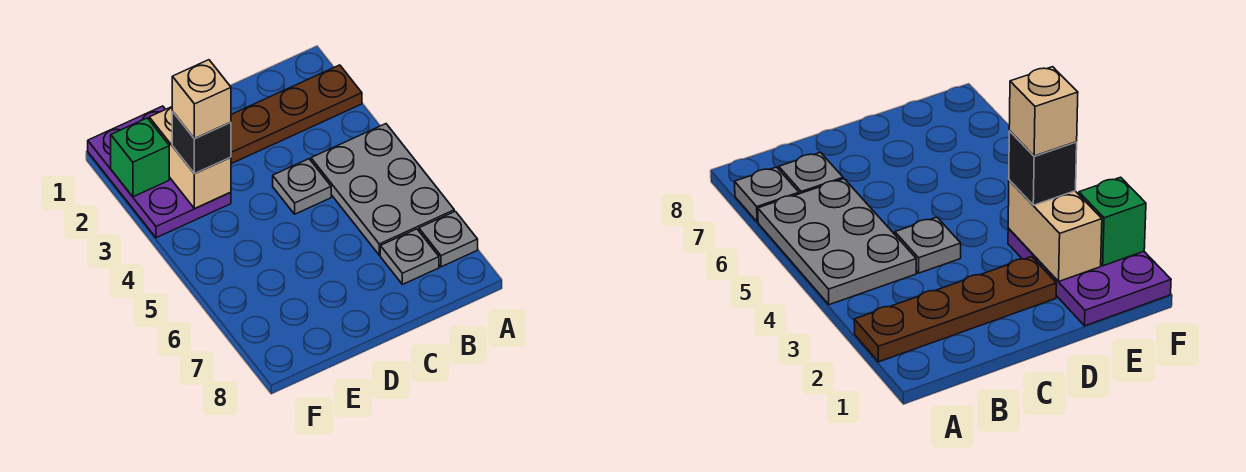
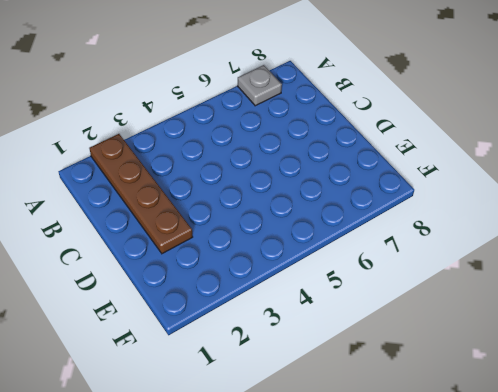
none -> grey 2x3 plate [311,124,454,255]
none -> grey 1x1 plate [380,229,439,284]

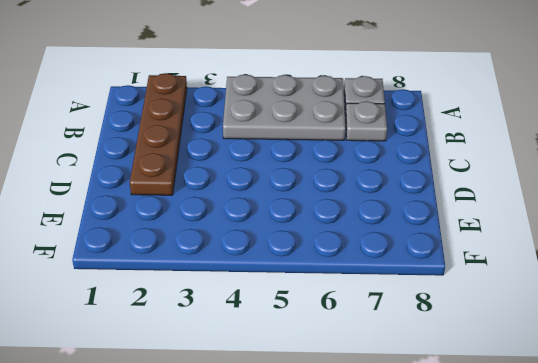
none -> grey 1x1 plate [273,159,331,214]
none -> purple 2x3 plate [88,106,231,238]

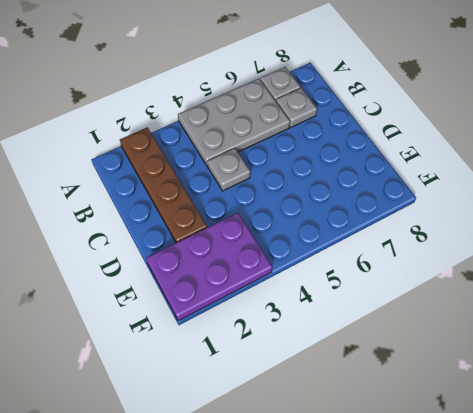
none -> tan 1x2 brick [149,107,231,209]
none -> green 1x1 brick [111,118,169,197]

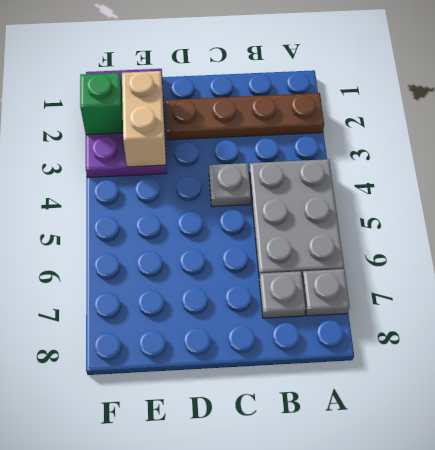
none -> black 1x1 brick [172,112,231,174]
none -> tan 1x1 brick [172,60,231,139]

